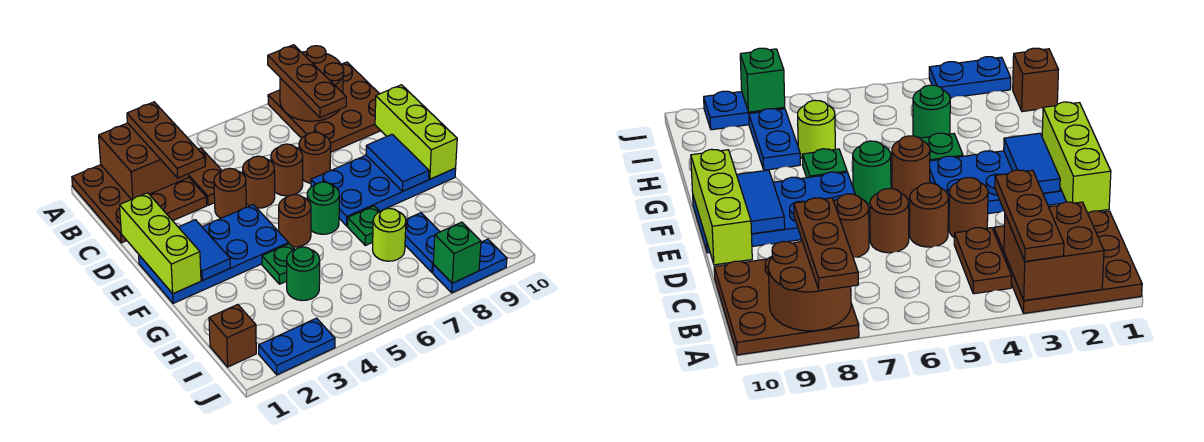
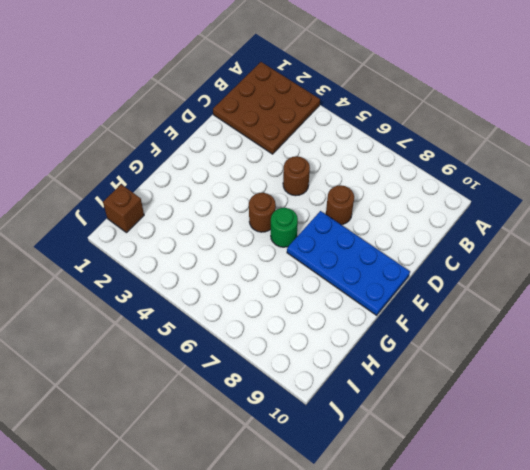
none -> brown 3x3 plate [268,62,381,152]
none -> brown 1x2 plate [189,148,222,205]
none -> brown 1x1 round brick [214,168,246,218]

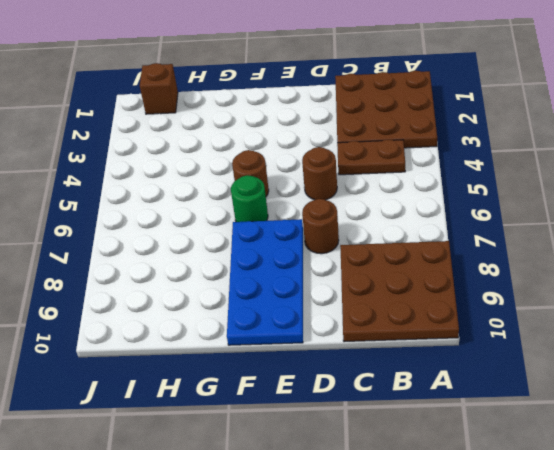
none -> brown 1x1 round brick [214,168,246,218]
none -> brown 1x1 round brick [271,144,303,196]
none -> blue 2x4 plate [139,205,289,303]

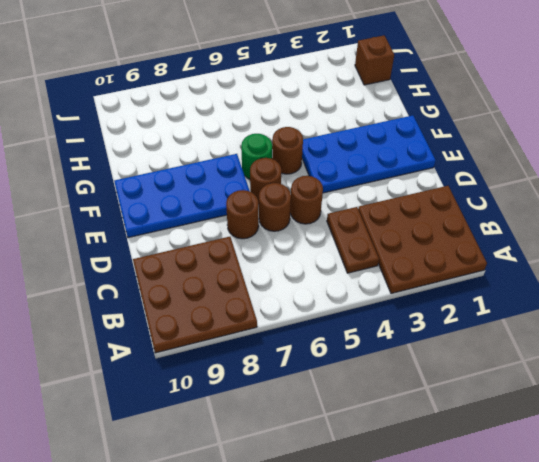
brown 1x1 round brick [250,158,281,204] -> brown 1x1 round brick moved to [214,168,246,218]
none -> green 1x1 plate [262,244,295,284]
none -> green 1x1 plate [348,206,380,245]
none -> green 1x1 round brick [287,247,320,301]

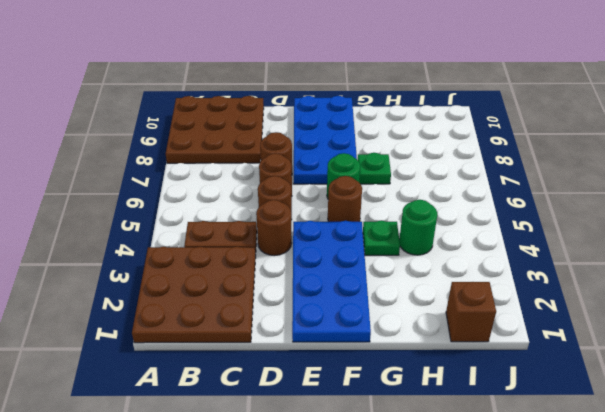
none -> lime 1x1 round brick [373,208,406,261]
none -> blue 1x2 plate [405,213,440,273]
none -> blue 1x2 plate [259,318,335,375]

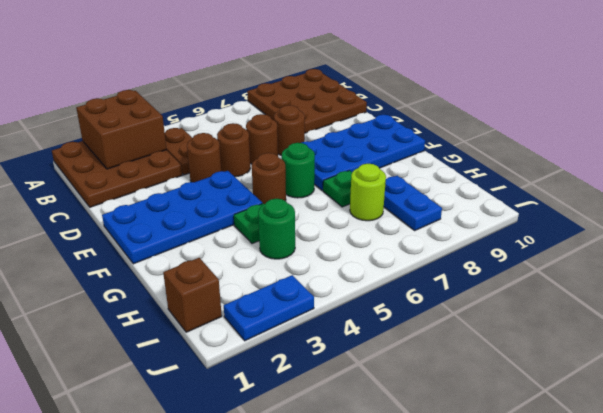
none -> blue 1x2 plate [433,239,507,293]
none -> brown 2x2 round brick [280,46,344,121]
none -> lime 1x3 brick [120,193,201,294]

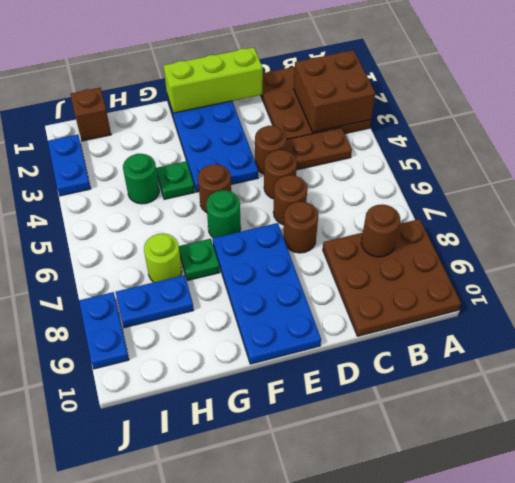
brown 1x1 round brick [361,204,400,257] -> brown 2x2 round brick [280,46,344,121]
none -> lime 1x3 brick [375,85,457,179]
none -> blue 1x2 tile [179,220,231,280]
none -> blue 1x2 tile [366,134,429,192]

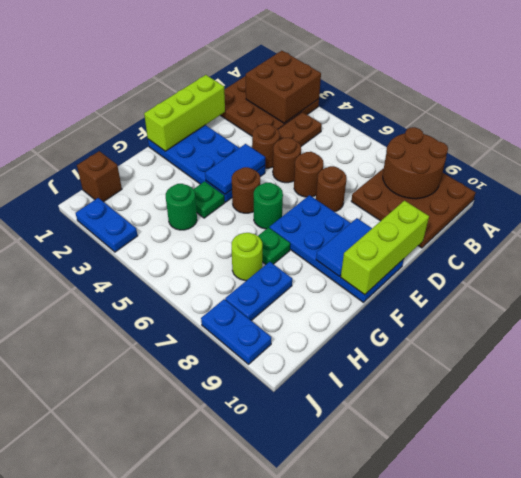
blue 1x2 tile [205,144,265,194] -> blue 1x2 tile moved to [179,220,231,280]
none -> green 1x1 brick [433,222,481,283]
none -> brown 1x3 plate [127,102,205,178]
none -> brown 1x3 plate [268,45,346,118]

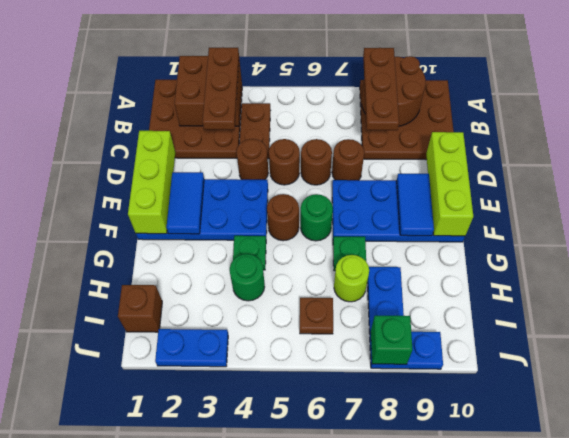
brown 1x1 plate [300,298,333,334] -> none

